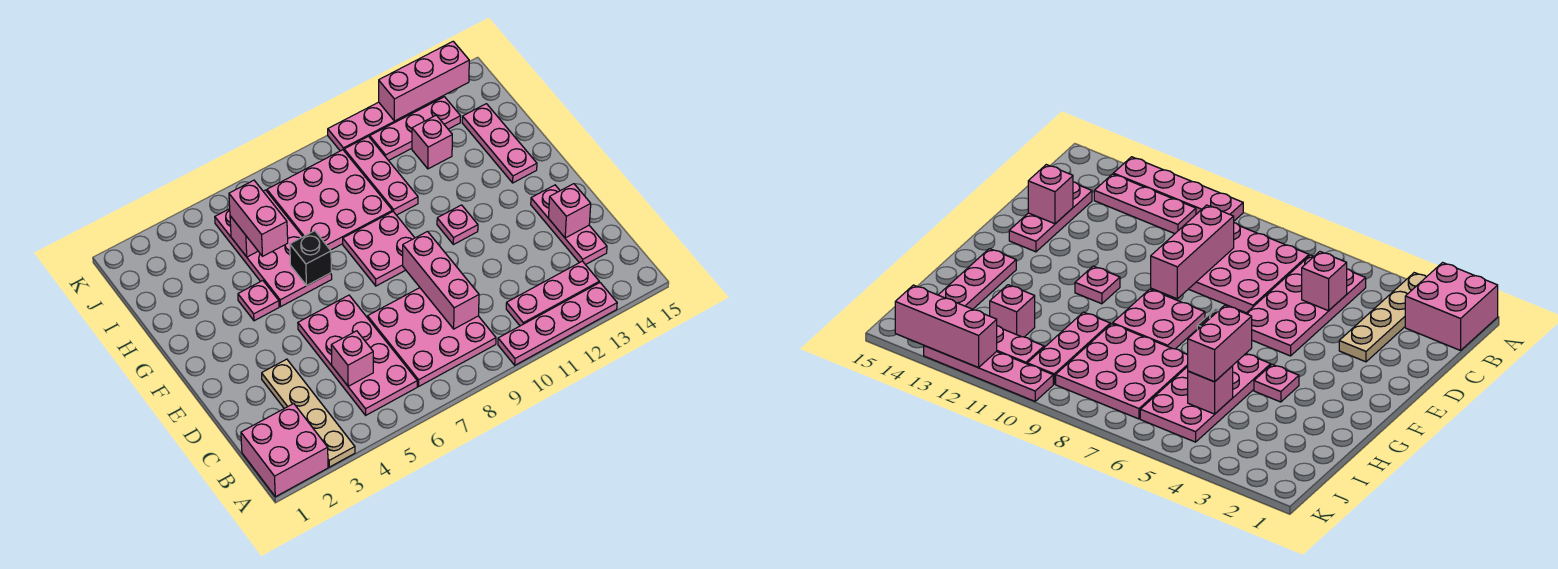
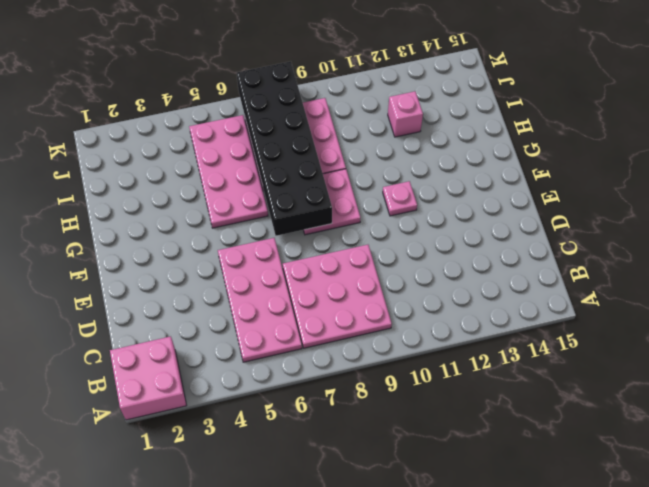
black 2x6 brick [237,61,332,236] -> none
none -> tan 1x4 plate [262,359,355,467]
none -> pink 1x4 plate [498,283,617,365]
none -> pink 1x3 plate [506,261,599,326]

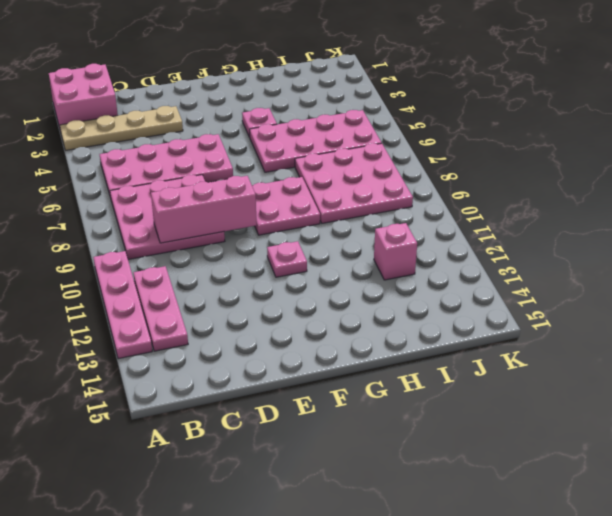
none -> pink 1x3 plate [531,185,607,265]
none -> pink 1x3 plate [462,104,537,183]
none -> pink 1x3 plate [344,136,418,215]

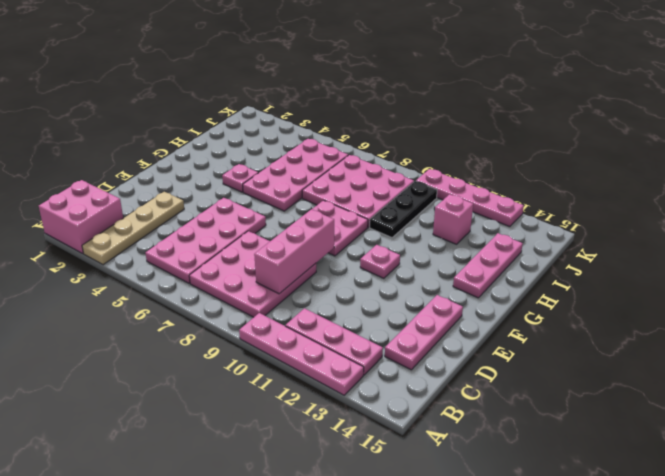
black 1x3 plate [370,181,437,238] -> pink 1x3 plate [344,136,418,215]
none -> pink 1x3 plate [370,97,461,161]
none -> pink 1x1 brick [331,331,373,386]
none -> pink 1x1 brick [549,184,591,238]

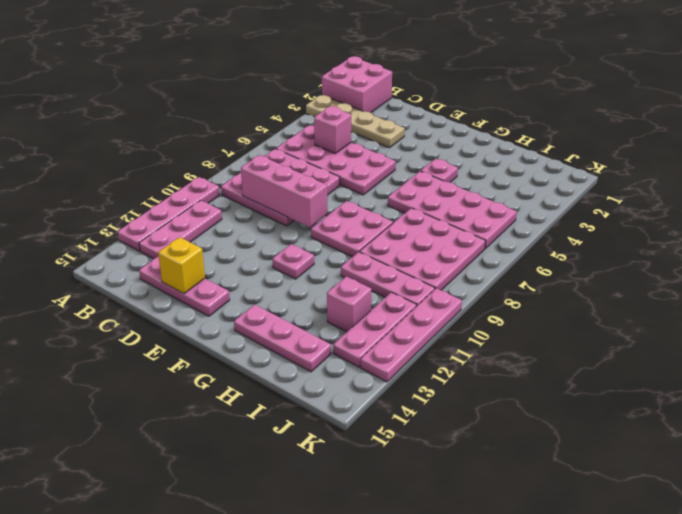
yellow 1x1 brick [158,237,205,294] -> pink 1x1 brick [549,184,591,238]
none -> black 1x1 brick [290,231,331,286]
none -> pink 1x1 brick [230,216,258,257]
none -> pink 1x3 brick [379,41,469,121]

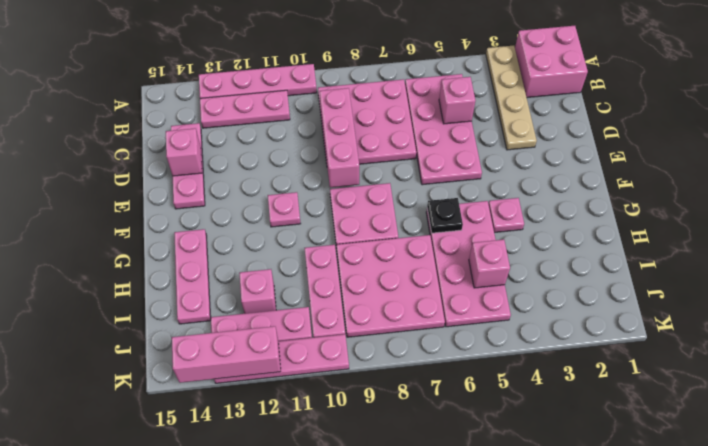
black 1x1 plate [427,198,463,233] -> black 1x1 brick [290,231,331,286]
none -> pink 1x2 brick [229,180,288,256]

